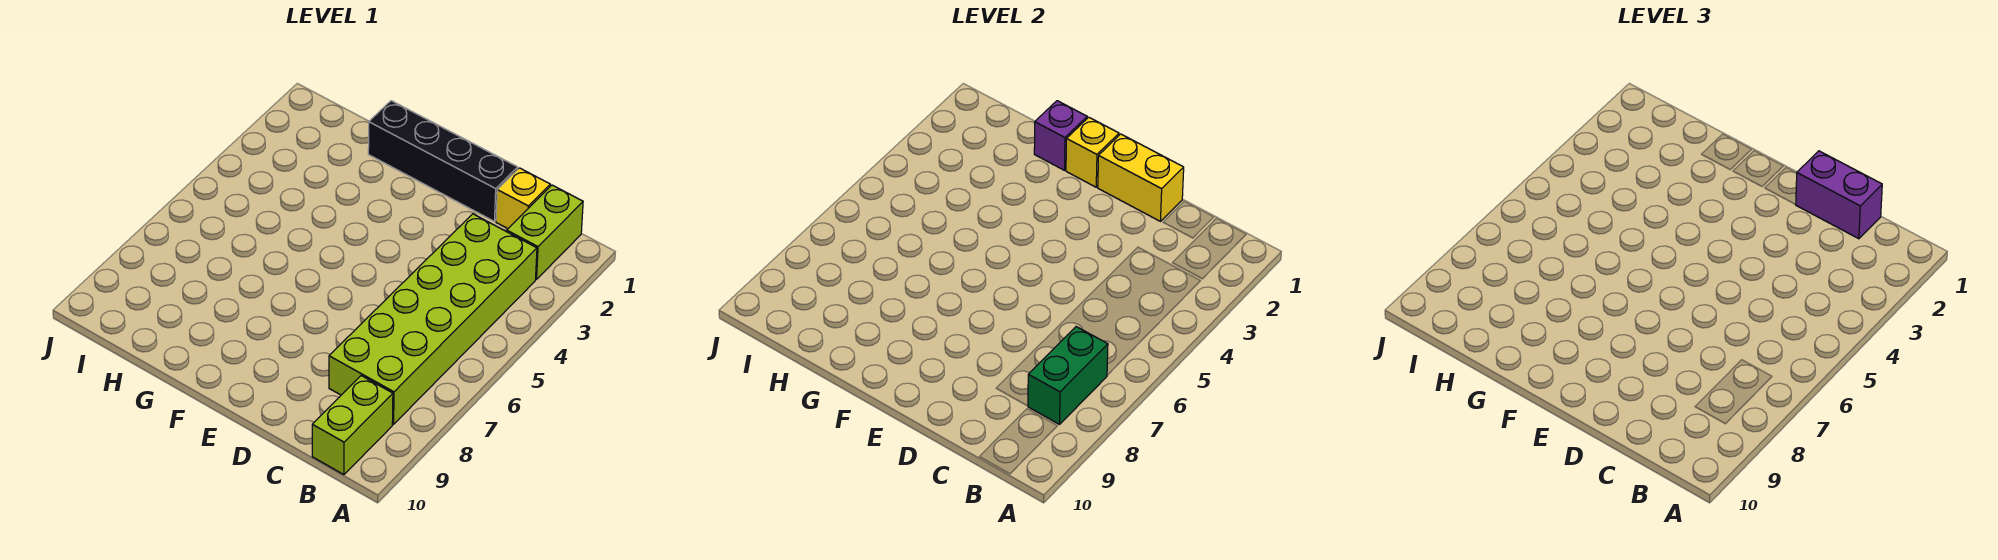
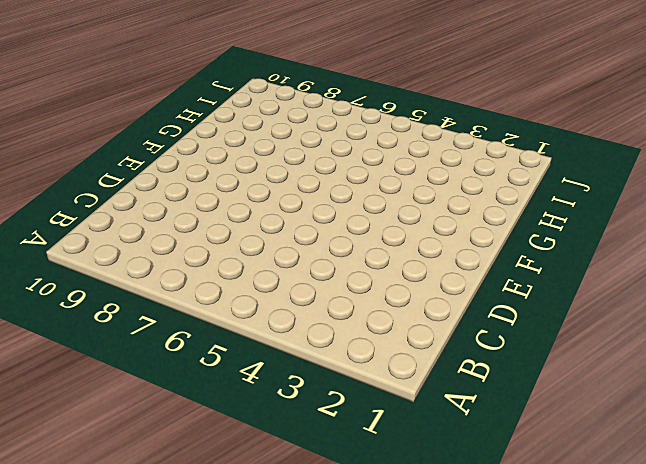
none -> lime 1x2 brick [507,185,583,279]
none -> lime 2x6 brick [329,214,537,424]

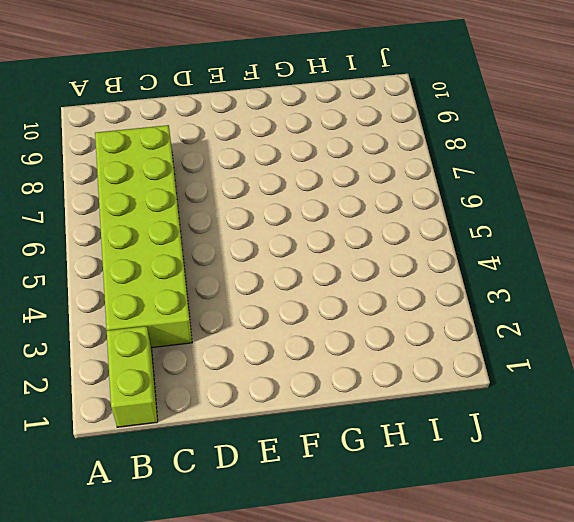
none -> lime 1x2 brick [312,376,393,475]
none -> yellow 1x1 brick [496,168,550,229]

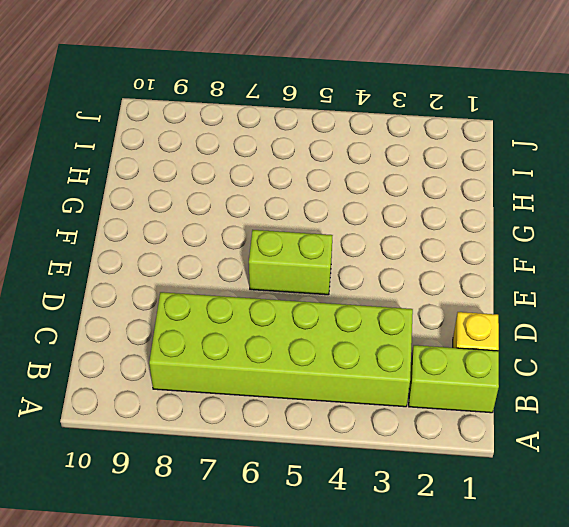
lime 1x2 brick [249,230,333,295] -> lime 1x2 brick moved to [312,376,393,475]
none -> black 1x4 brick [368,101,518,221]
none -> green 1x2 brick [1028,327,1108,424]

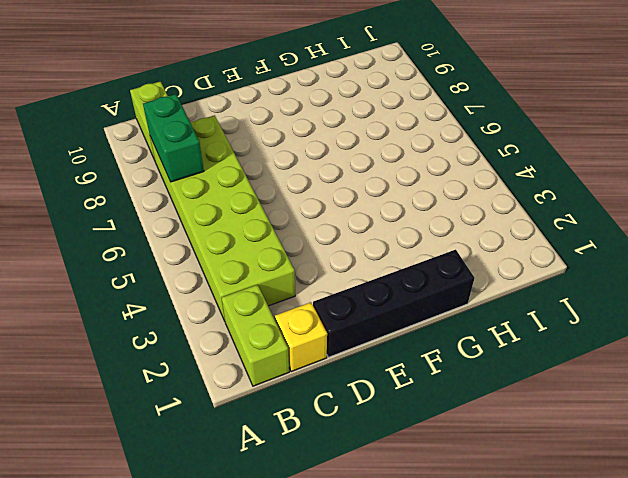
none -> yellow 1x2 brick [1097,134,1184,221]
none -> yellow 1x1 brick [1066,117,1119,187]

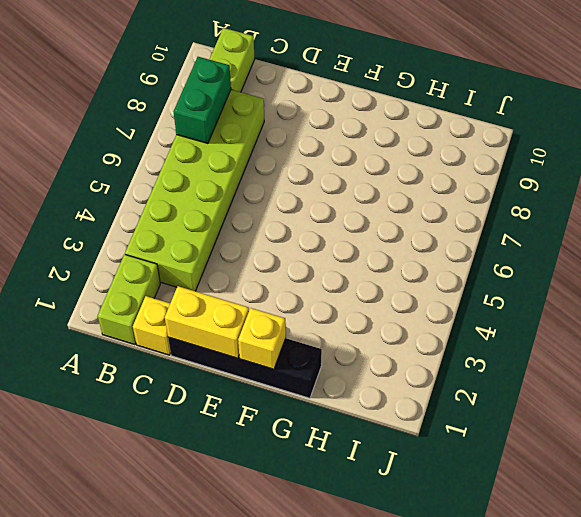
none -> purple 1x1 brick [1034,101,1087,170]
none -> purple 1x2 brick [1795,151,1882,239]

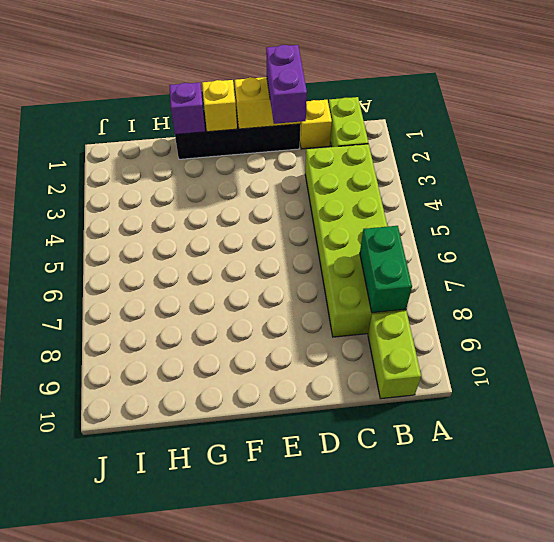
purple 1x2 brick [266,45,307,124] -> purple 1x2 brick turned to [1795,151,1882,239]

